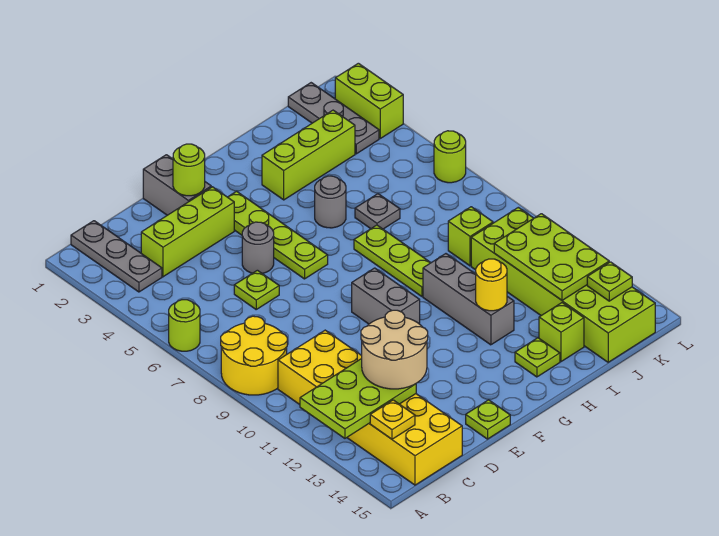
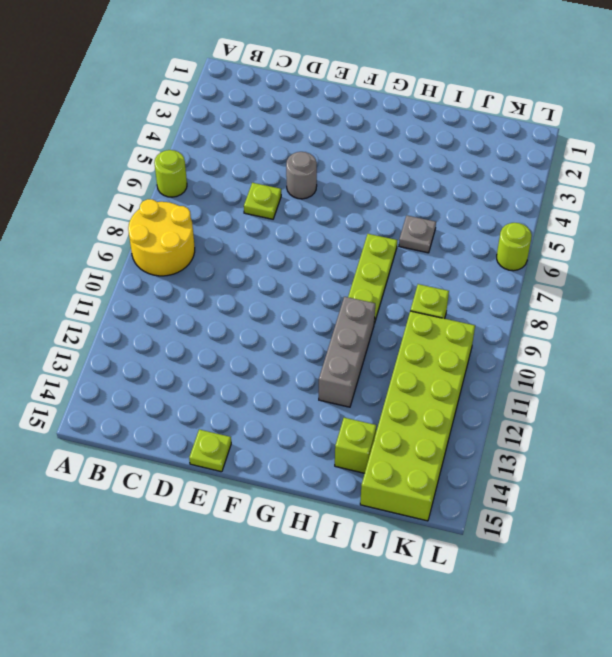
none -> grey 1x3 plate [71,221,162,292]
none -> yellow 2x6 brick [278,330,462,485]
none -> lime 1x3 brick [141,187,234,277]
none -> grey 1x2 brick [143,155,211,215]

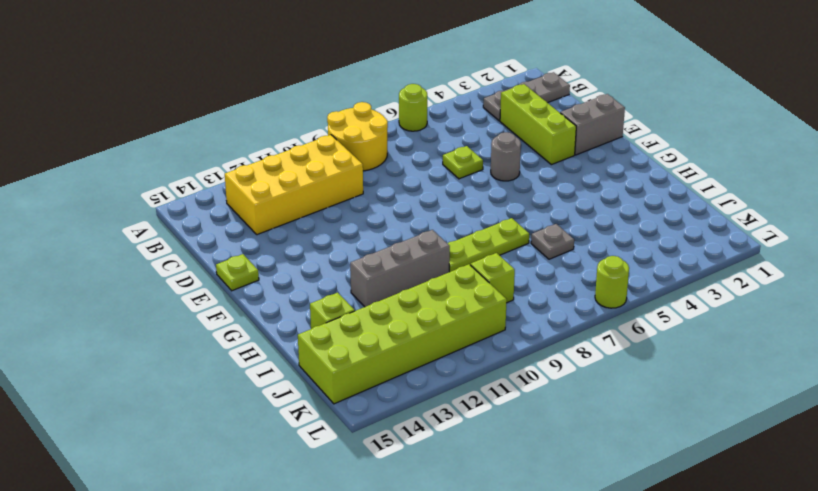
yellow 2x4 brick [225,135,363,235] -> yellow 2x6 brick [278,330,462,485]
none -> lime 1x4 plate [228,191,328,279]
none -> grey 1x2 brick [352,268,420,324]
none -> lime 1x3 brick [262,110,355,200]
none -> grey 1x1 round brick [315,176,346,228]

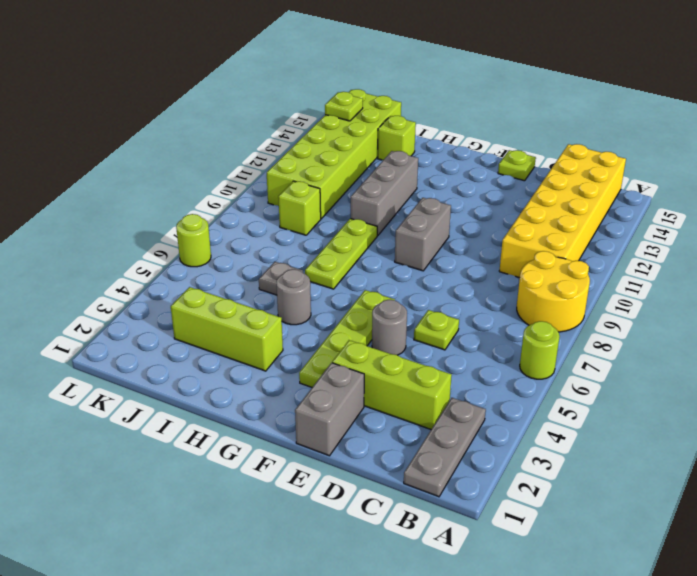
none -> lime 1x1 plate [515,338,560,377]
none -> grey 1x3 plate [288,83,379,154]
none -> lime 1x2 brick [335,63,403,138]
none -> lime 2x3 plate [300,359,416,438]

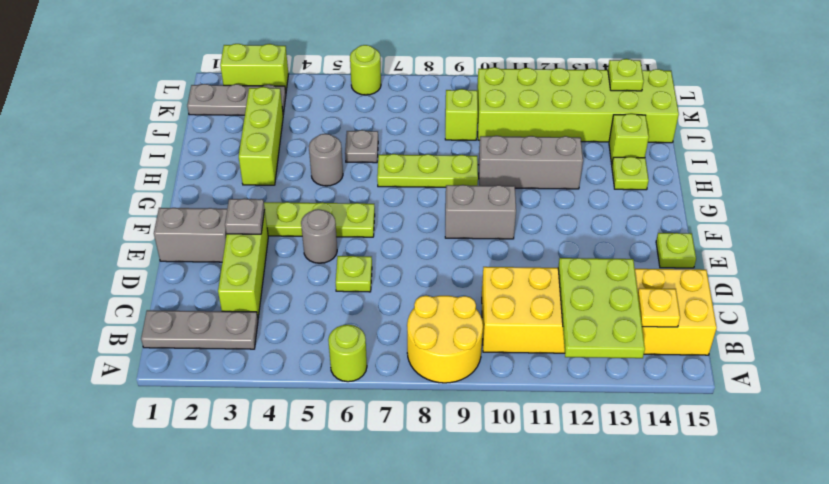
grey 1x1 plate [225,198,265,234] -> none
none -> lime 1x1 round brick [173,144,205,196]
none -> yellow 1x1 round brick [476,259,507,311]
none -> lime 2x3 plate [494,214,609,300]
none -> tan 2x2 round brick [361,310,428,389]

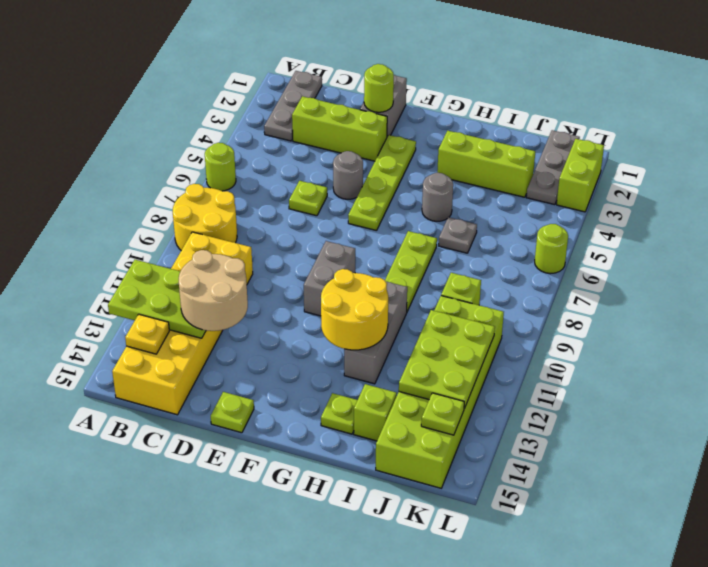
yellow 2x2 round brick [321,269,388,350] -> yellow 1x1 round brick [476,259,507,311]

